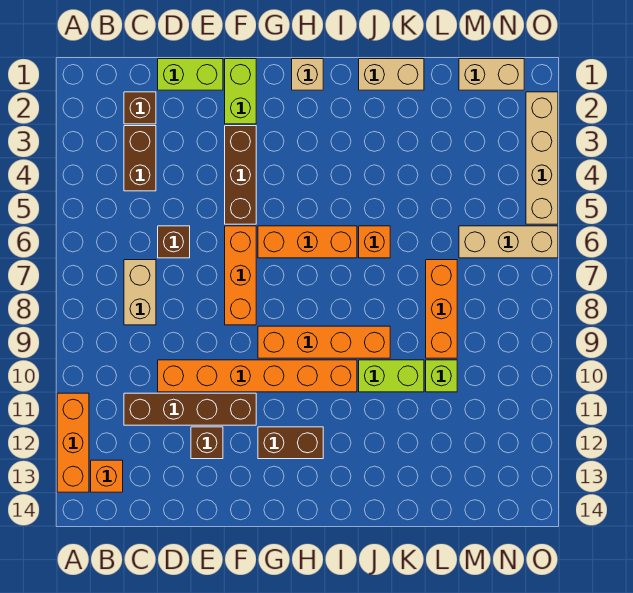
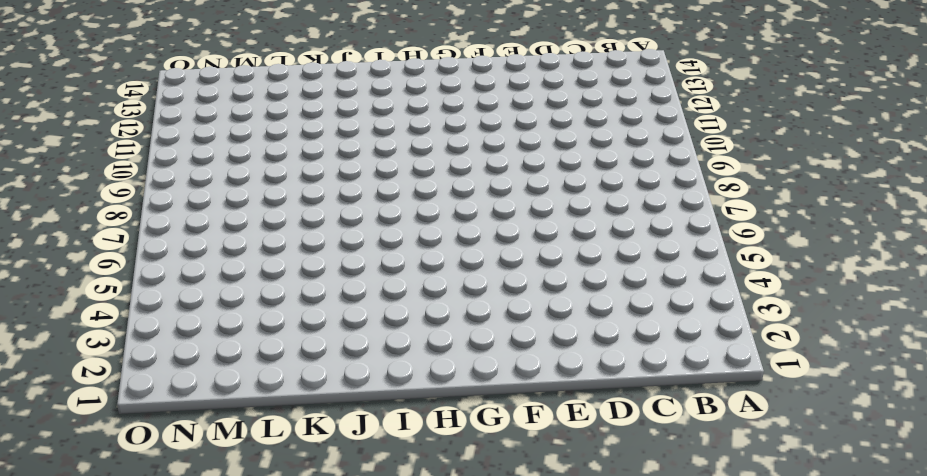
none -> orange 1x3 brick [57,393,89,492]
none -> orange 1x1 brick [91,460,123,492]
none -> brown 1x1 brick [124,92,156,124]

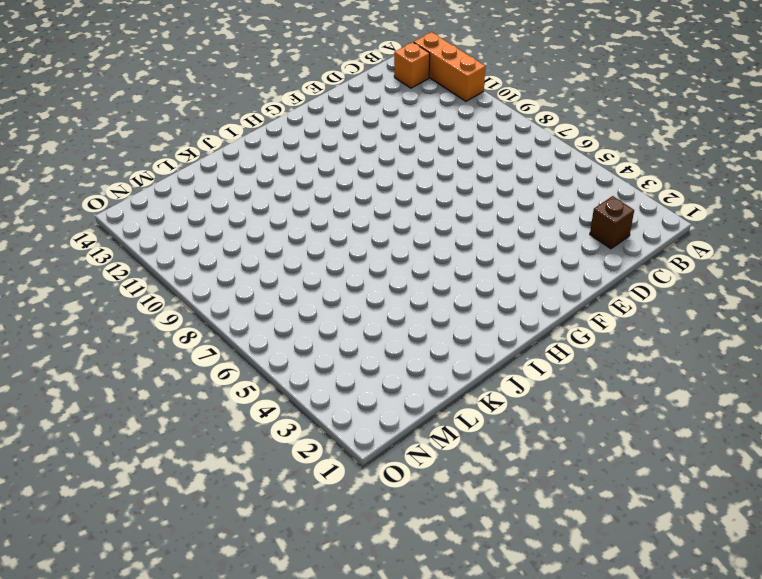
none -> brown 1x2 brick [124,126,156,191]
none -> tan 1x2 brick [124,260,156,325]
none -> brown 1x4 brick [124,393,256,425]

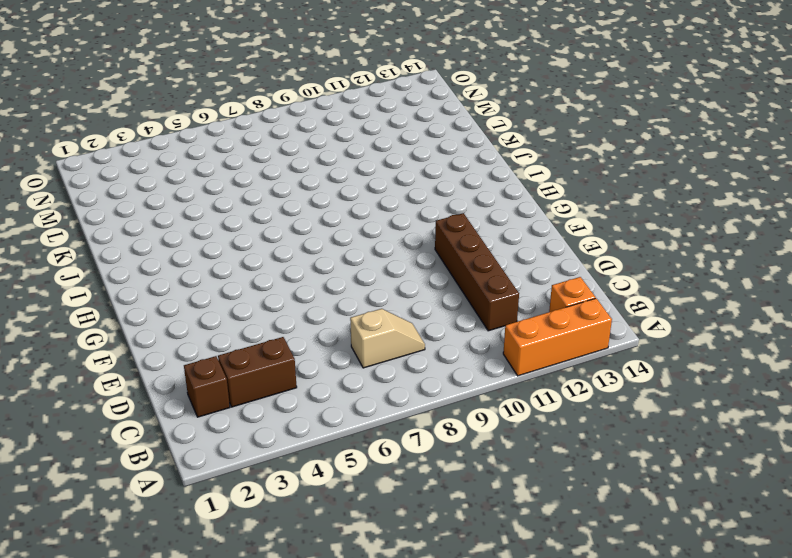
tan 1x2 slope [350,309,425,368] -> tan 1x2 brick [124,260,156,325]
none -> lime 1x2 brick [158,59,223,90]
none -> brown 1x1 brick [158,226,190,258]
none -> orange 1x6 brick [158,360,357,392]

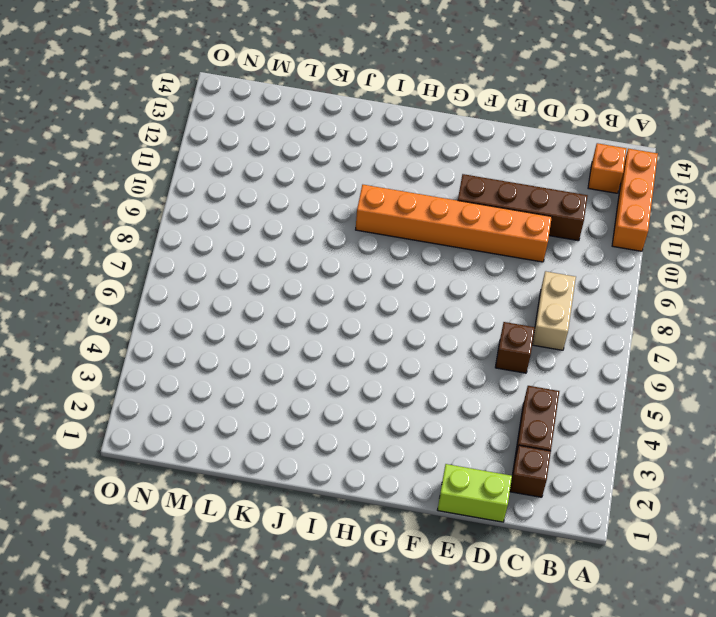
none -> brown 1x1 brick [191,427,223,459]
none -> lime 1x2 brick [225,59,256,124]
none -> brown 1x3 brick [225,126,256,224]

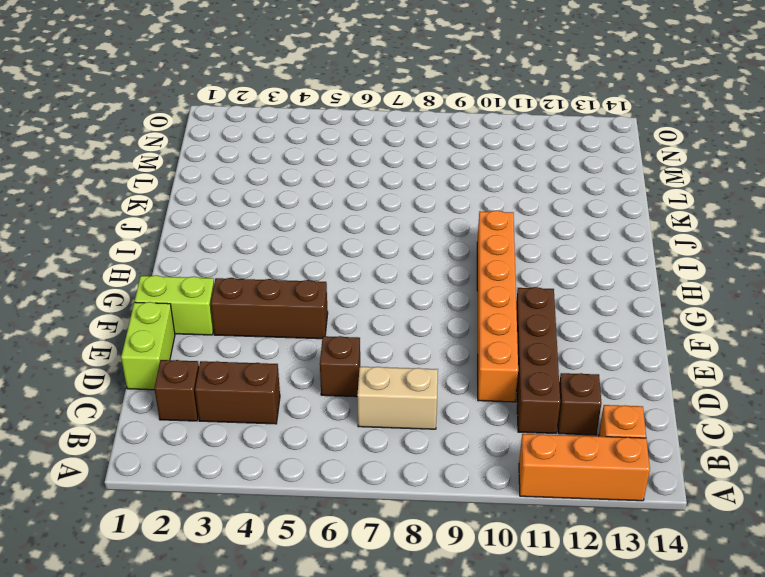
brown 1x1 brick [558,373,601,435] -> brown 1x1 brick moved to [191,427,223,459]
none -> orange 1x3 brick [225,226,256,325]
none -> orange 1x3 brick [258,226,357,258]
none -> orange 1x4 brick [258,326,390,358]

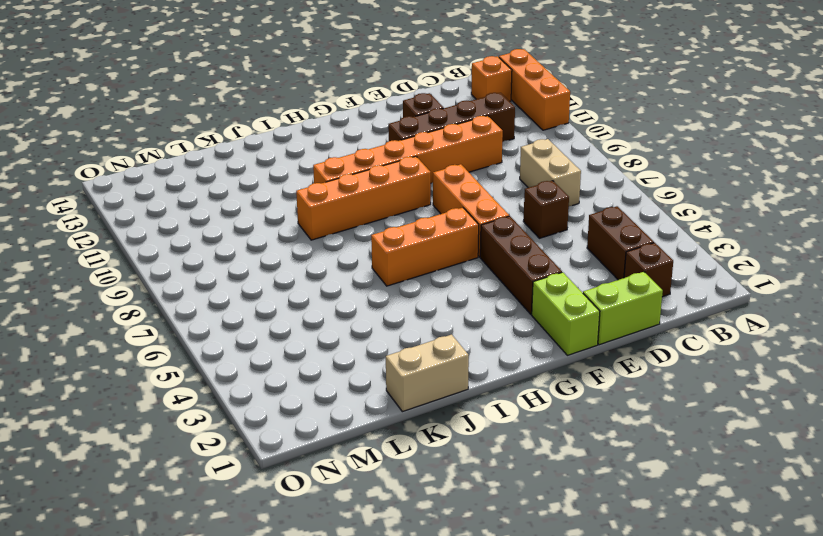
none -> brown 1x2 brick [258,427,323,459]
none -> tan 1x1 brick [292,59,323,90]
none -> orange 1x1 brick [359,226,390,258]

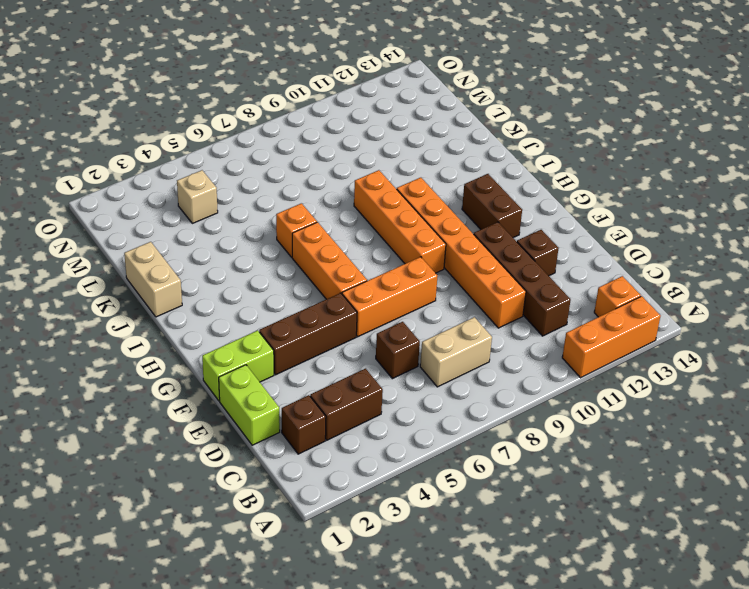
tan 1x1 brick [177,170,218,223] -> tan 1x1 brick moved to [292,59,323,90]
none -> lime 1x2 brick [359,360,424,392]
none -> orange 1x3 brick [426,260,457,358]
none -> lime 1x1 brick [426,360,457,392]

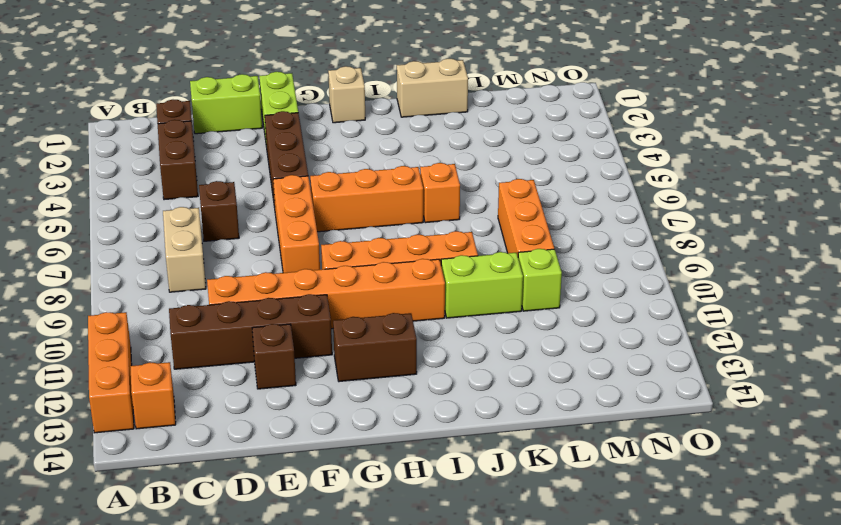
none -> tan 1x2 brick [459,59,524,90]
none -> tan 1x3 brick [459,226,558,258]
none -> tan 1x4 brick [526,92,558,224]

